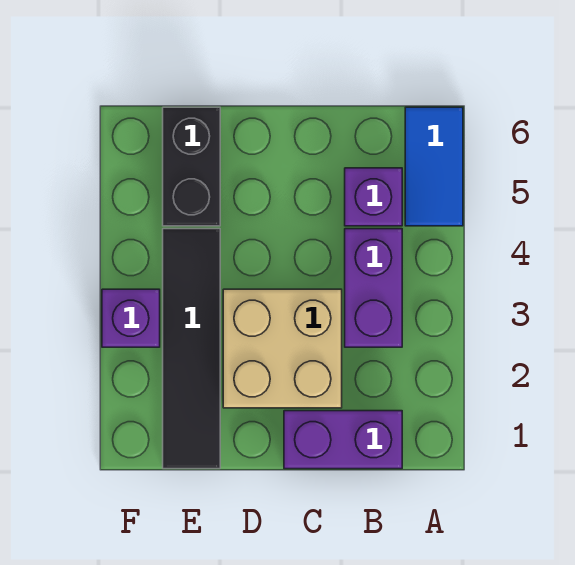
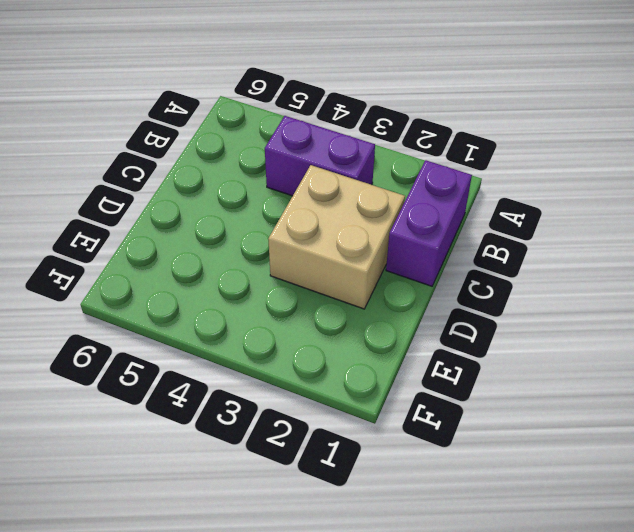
none -> blue 1x2 tile [405,107,463,226]
none -> purple 1x1 brick [345,168,402,226]

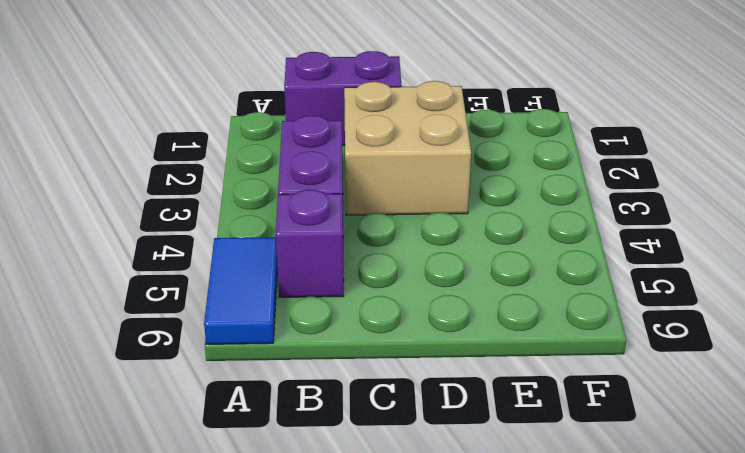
none -> black 1x4 tile [163,229,220,469]
none -> black 1x2 brick [163,107,220,226]

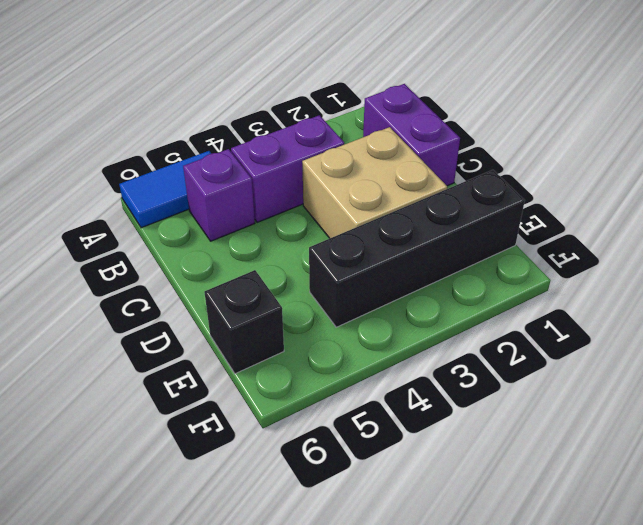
black 1x4 brick [309,170,525,327] -> black 1x4 tile [163,229,220,469]
black 1x1 brick [204,270,284,374] -> black 1x2 brick [163,107,220,226]
none -> purple 1x1 brick [102,289,160,347]

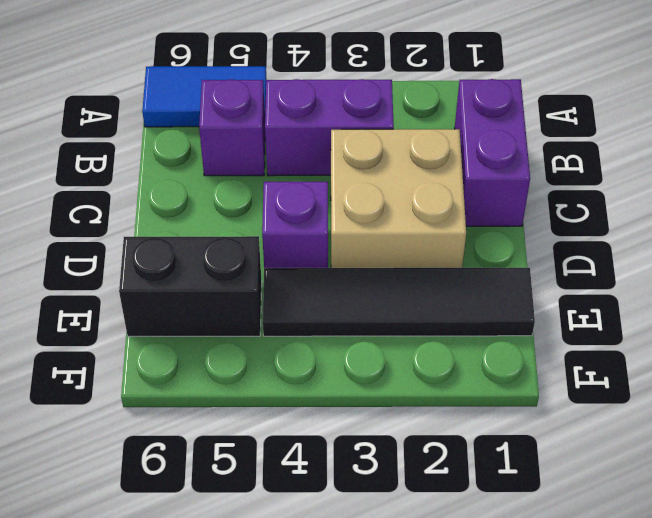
purple 1x1 brick [262,182,328,268] -> purple 1x1 brick moved to [102,289,160,347]

